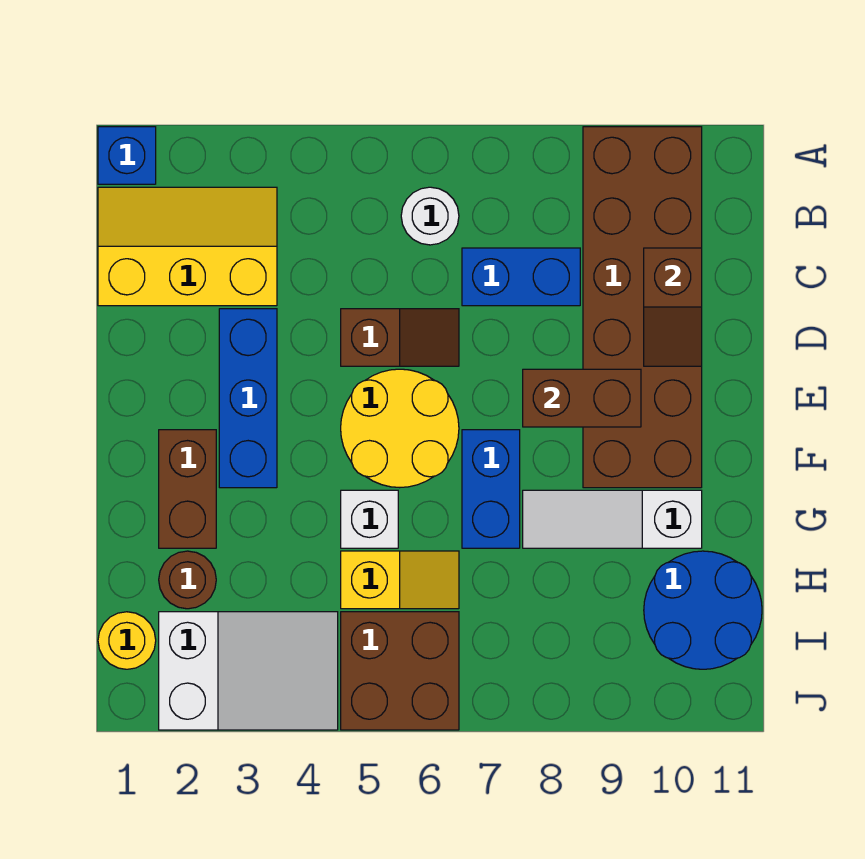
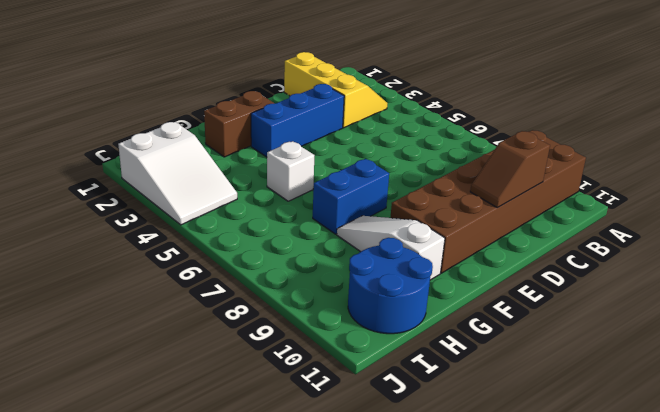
none -> blue 1x1 brick [98,127,156,184]
none -> white 1x1 round brick [401,187,459,245]
none -> blue 1x2 brick [462,248,580,306]

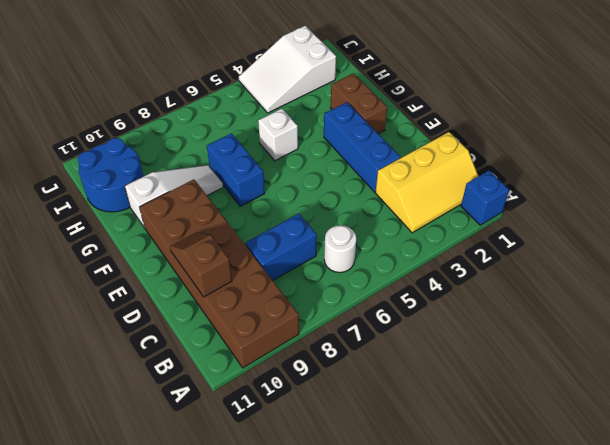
none -> brown 1x2 slope [341,309,459,366]
none -> yellow 2x2 round brick [341,369,459,488]
none -> brown 1x1 round brick [159,551,216,609]

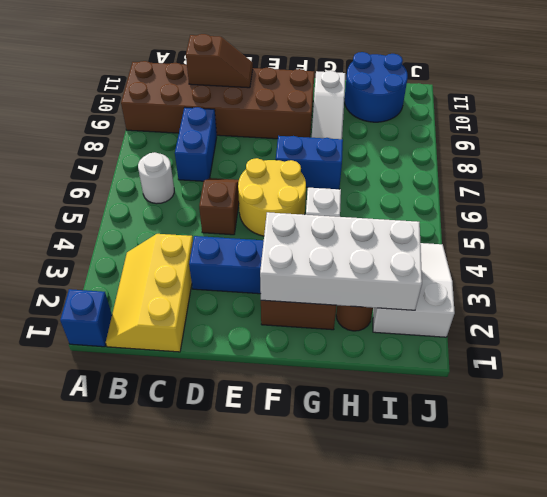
white 2x4 brick [260,212,422,310] -> none
none -> yellow 1x2 slope [341,551,459,609]
none -> yellow 1x1 round brick [98,612,156,669]
none -> brown 2x2 brick [341,612,459,730]

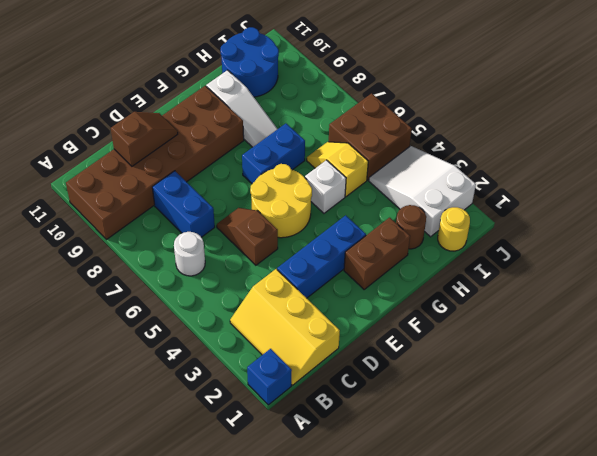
none -> brown 1x2 brick [523,369,641,427]

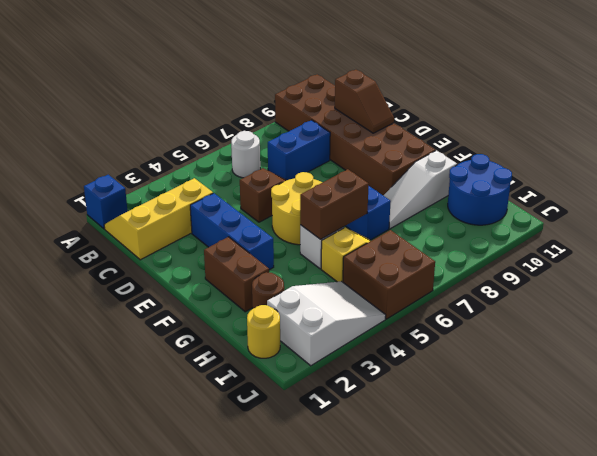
brown 1x2 brick [300,169,369,239] -> brown 1x2 brick moved to [523,369,641,427]

